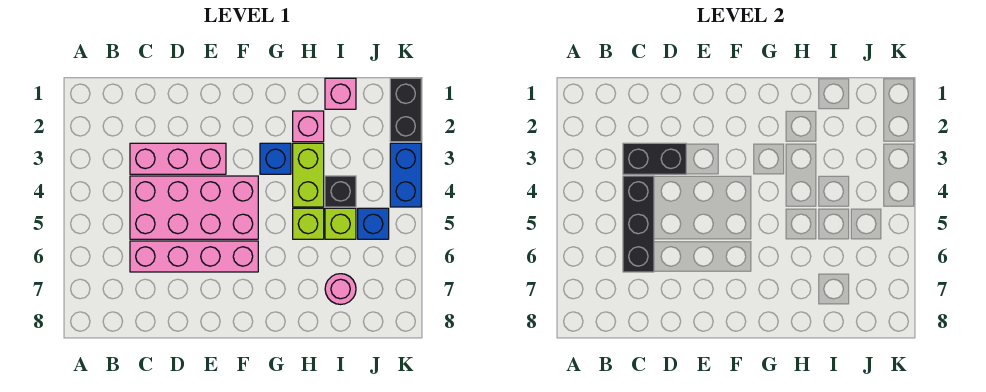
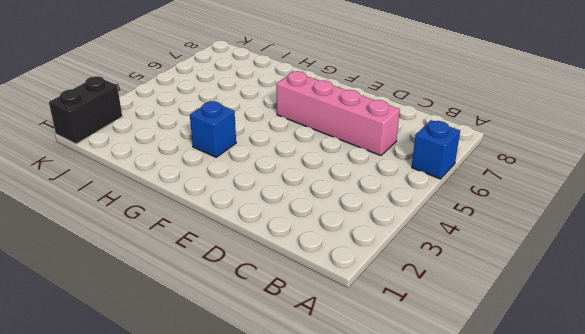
blue 1x1 brick [412,120,460,179] -> blue 1x1 brick moved to [358,208,389,239]
none -> pink 1x3 brick [130,143,226,174]
none -> pink 2x4 brick [130,176,258,239]
none -> pink 1x1 brick [293,111,324,142]

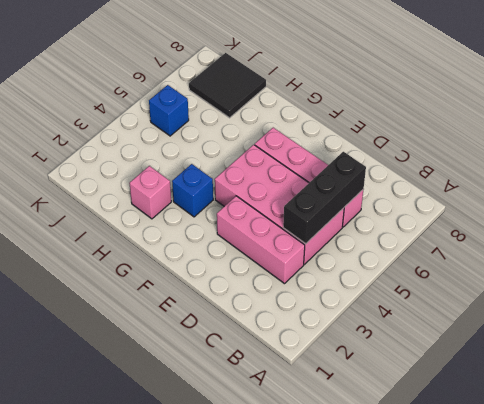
black 2x2 tile [189,53,266,118] -> pink 1x1 round brick [325,274,356,305]
none -> lime 1x2 brick [293,143,324,207]
none -> lime 1x1 brick [293,208,324,239]
none -> pink 1x1 brick [325,78,356,109]

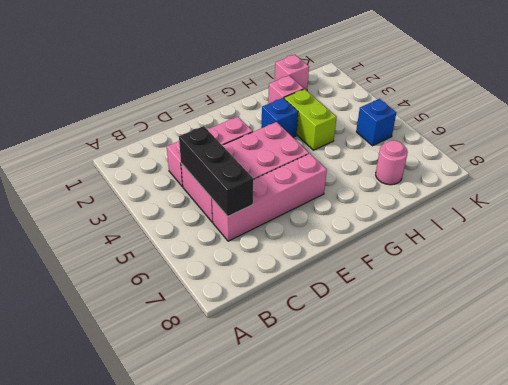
none -> lime 1x1 brick [293,208,324,239]
none -> black 1x1 brick [325,176,356,207]
none -> lime 1x1 brick [325,208,356,239]

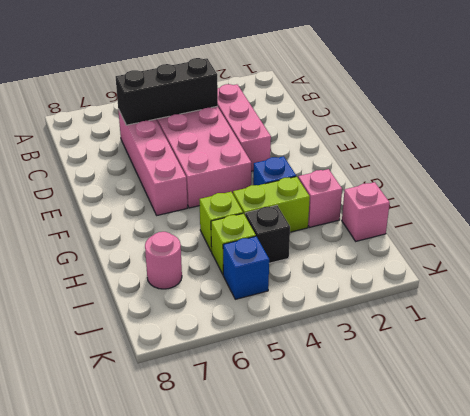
none -> black 1x2 brick [390,78,421,142]
none -> blue 1x2 brick [390,143,421,207]
none -> black 1x2 brick [623,143,686,174]

